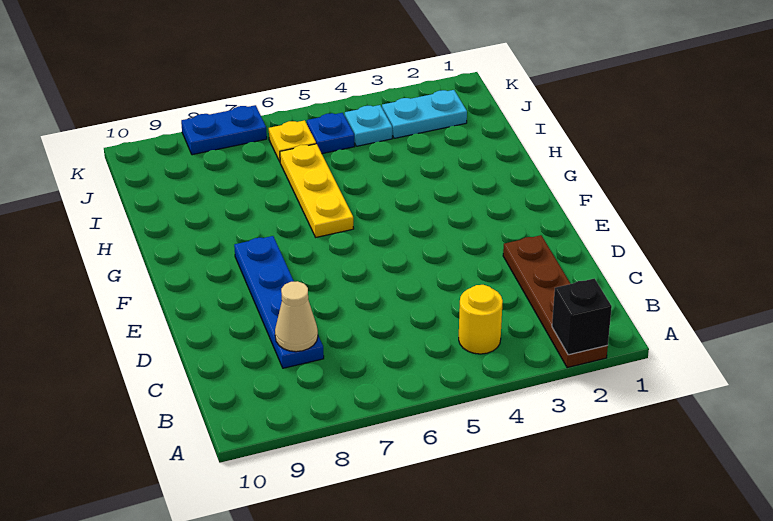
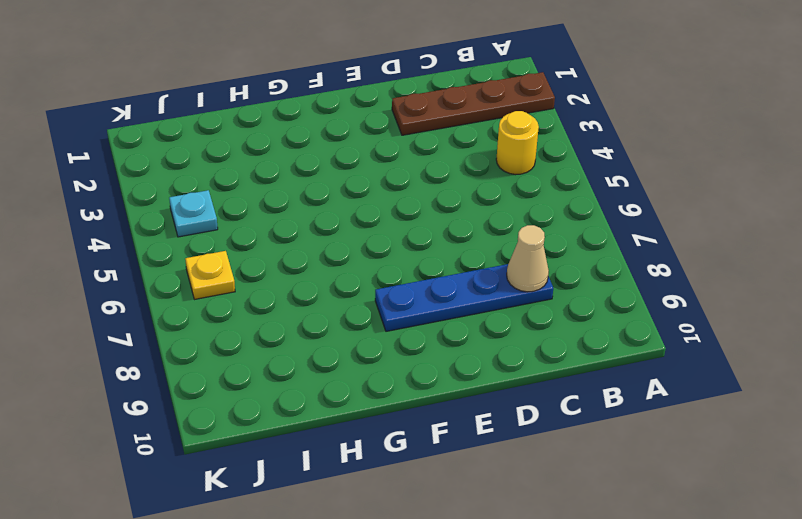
none -> yellow 1x3 plate [280,144,354,237]
none -> cyan 1x2 plate [382,90,467,138]

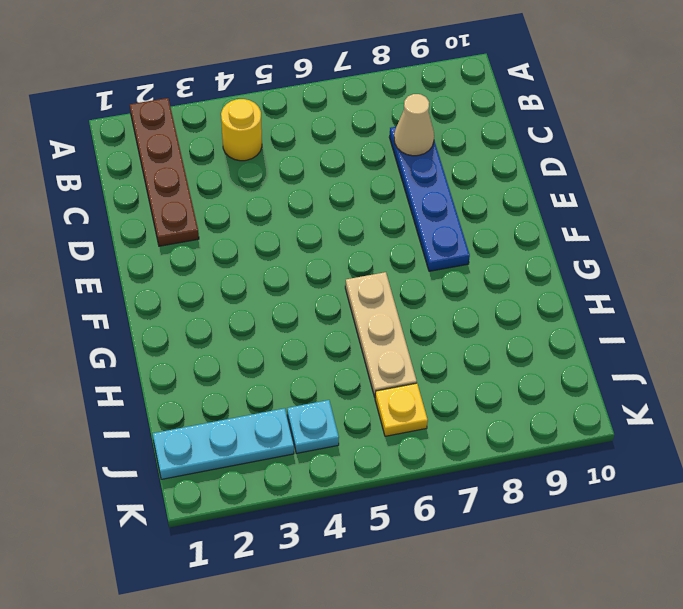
tan 1x3 plate [345,272,417,397] -> yellow 1x3 plate [280,144,354,237]
cyan 1x3 plate [153,408,294,479] -> cyan 1x2 plate [382,90,467,138]
none -> blue 1x1 plate [307,113,355,154]
none -> blue 1x2 plate [181,105,267,155]

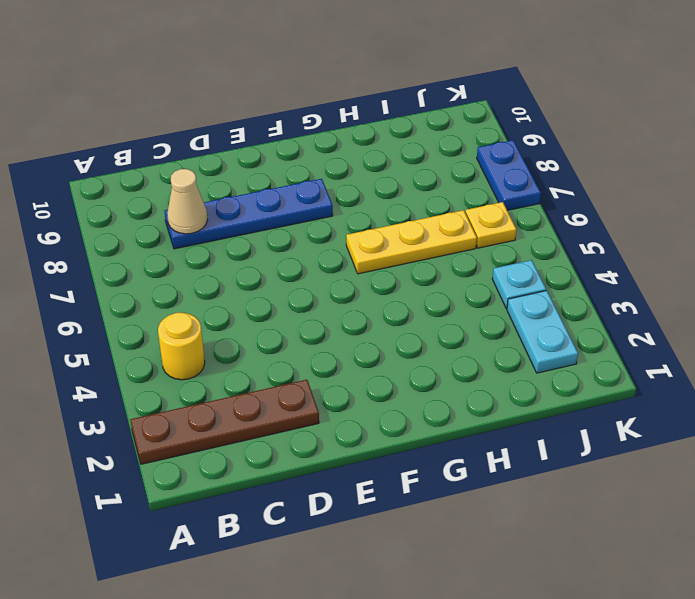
none -> blue 1x1 plate [307,113,355,154]
none -> black 1x1 brick [552,279,612,355]

